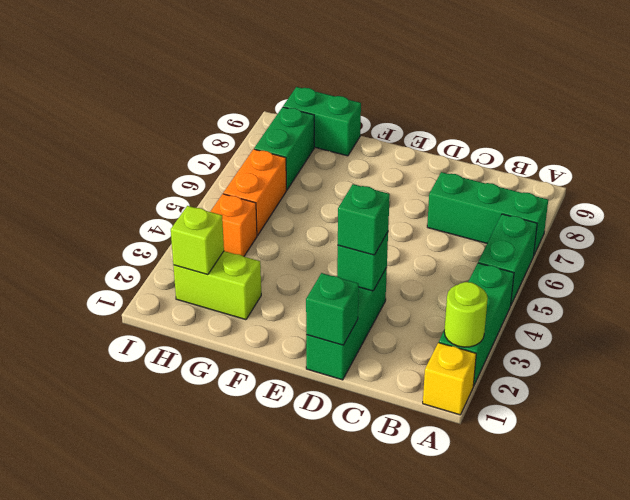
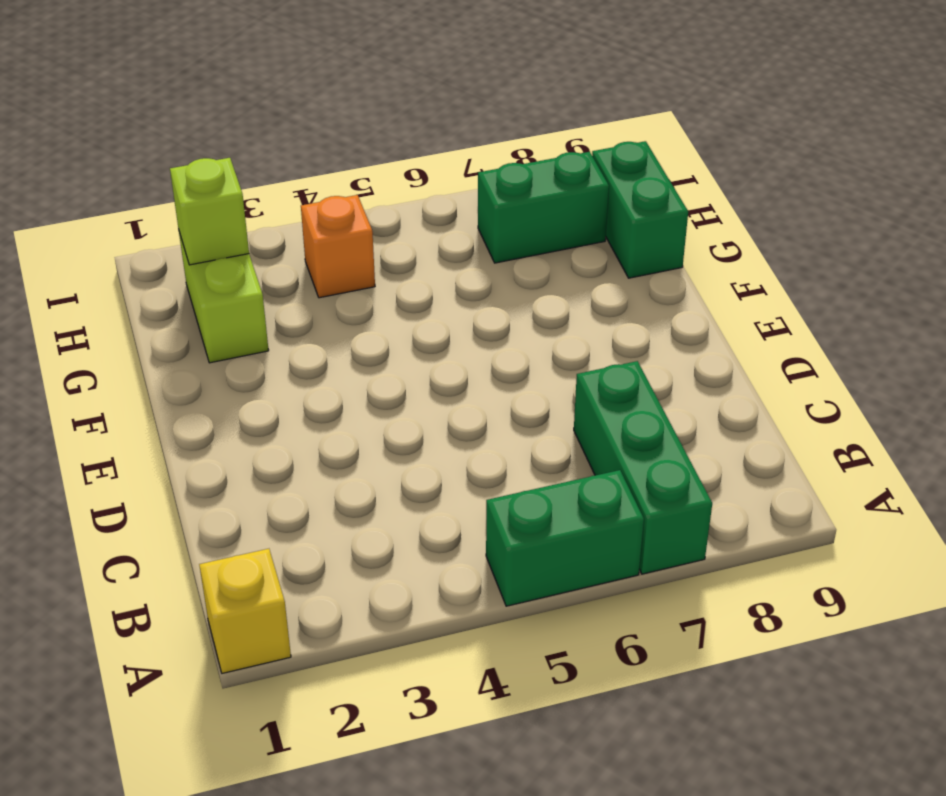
none -> green 1x3 brick [439,263,514,386]
none -> green 1x3 brick [306,268,387,380]
none -> orange 1x2 brick [223,149,286,235]

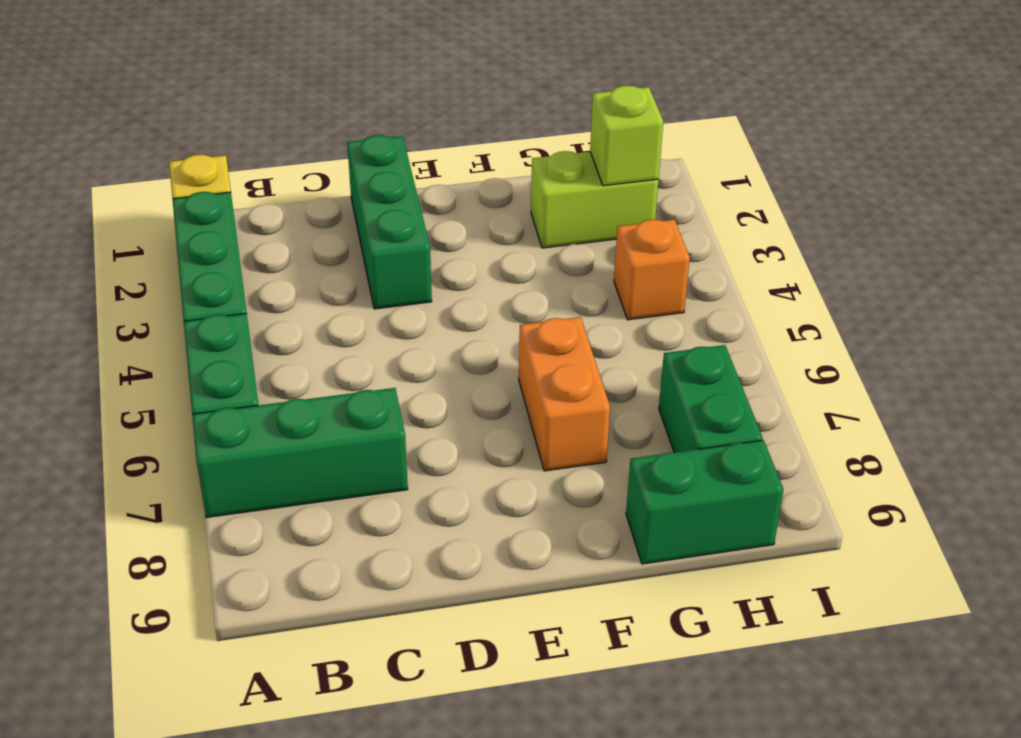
orange 1x2 brick [519,317,610,471] -> orange 1x2 brick moved to [223,149,286,235]
none -> lime 1x1 round brick [444,282,488,347]
none -> green 1x1 brick [306,273,359,345]
none -> green 1x1 brick [337,232,388,291]

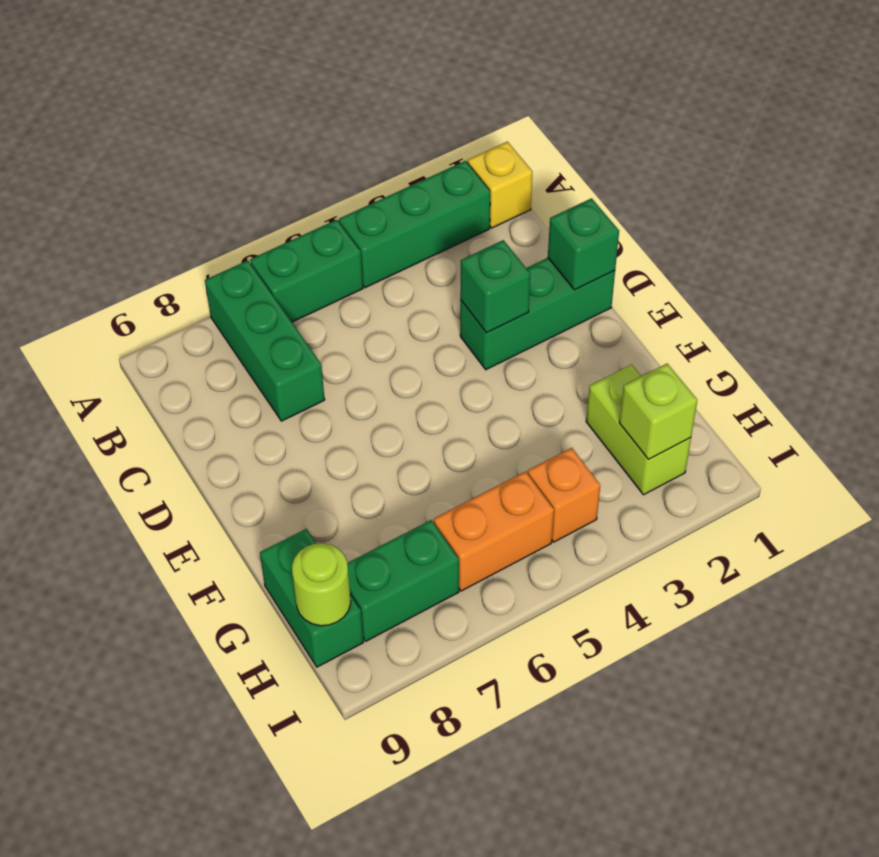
lime 1x1 round brick [292,543,351,626] -> lime 1x1 round brick moved to [444,282,488,347]
none -> green 1x1 brick [338,184,390,255]

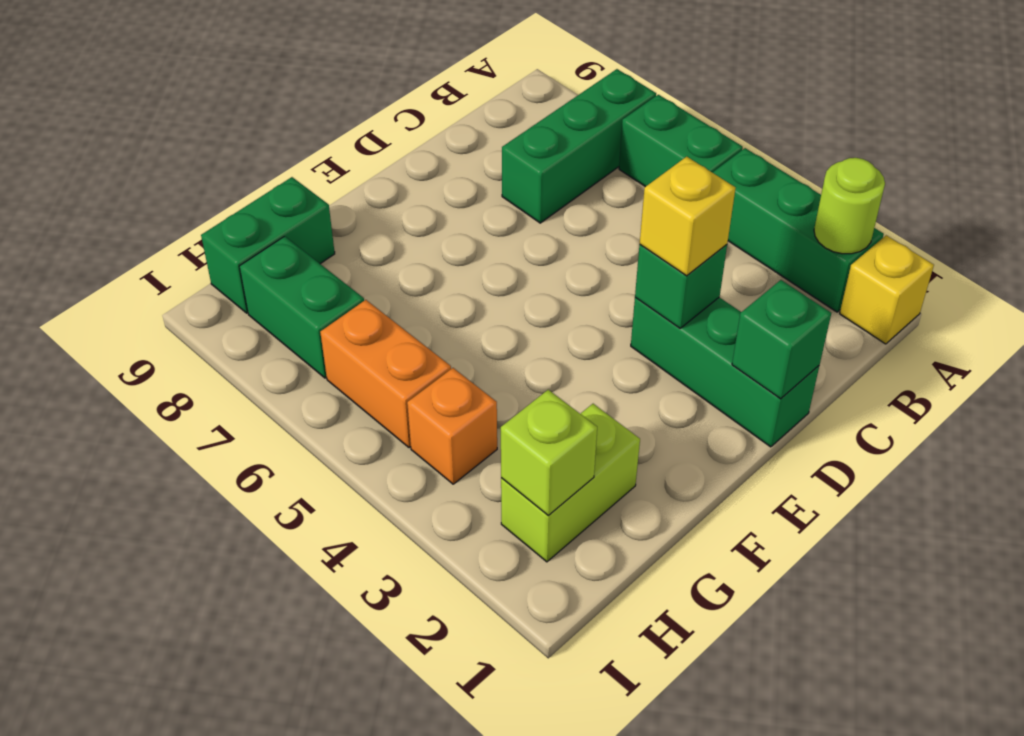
yellow 1x1 brick [640,157,735,276] -> green 1x1 brick [338,184,390,255]

